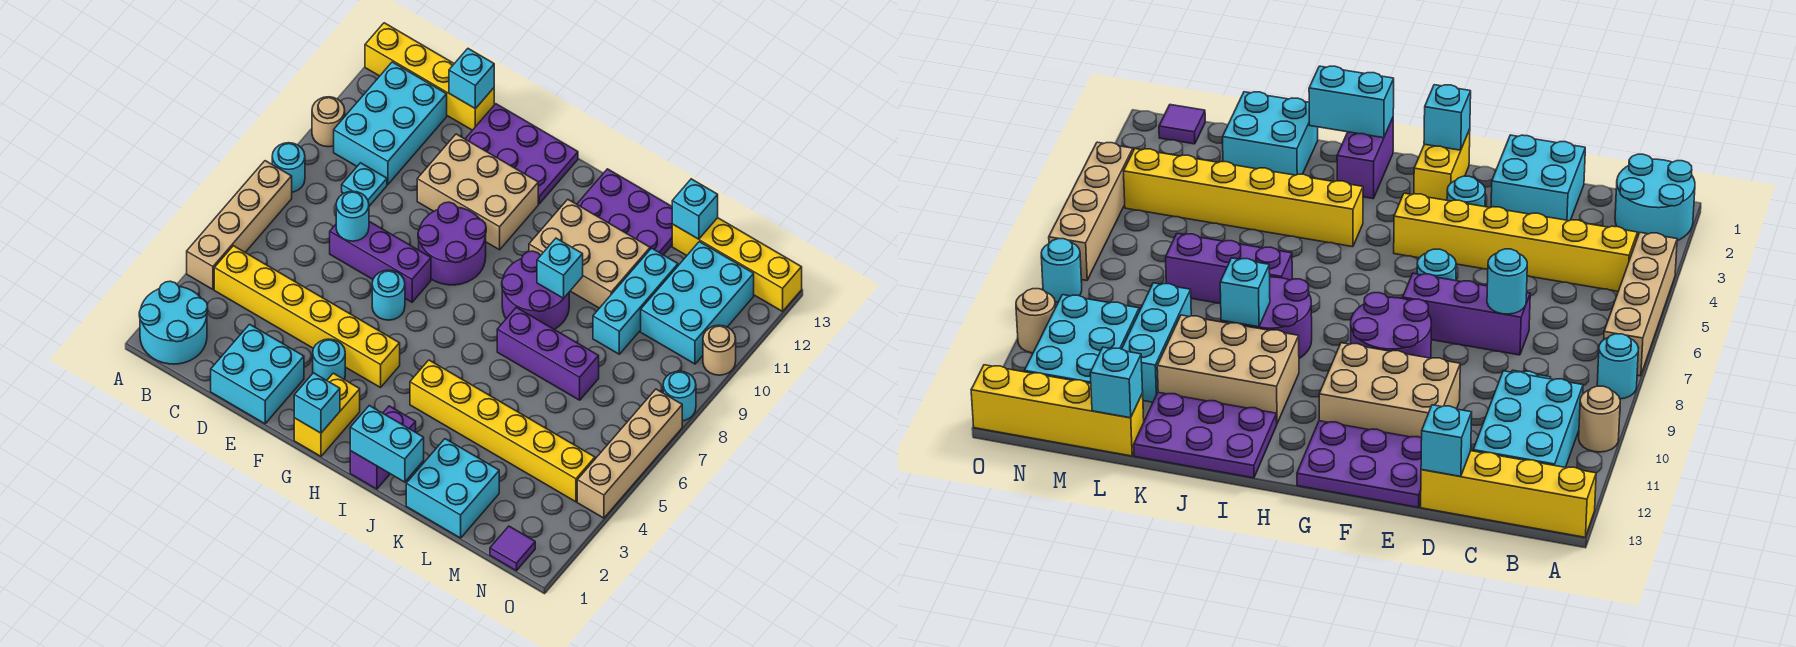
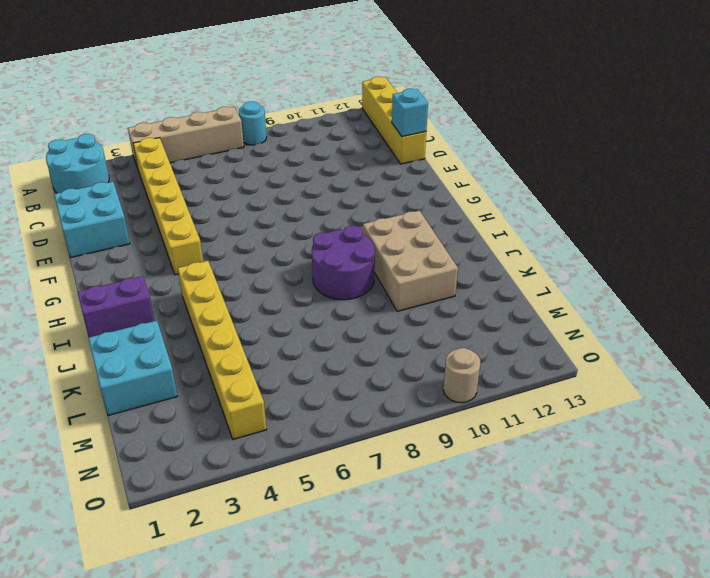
none -> tan 1x1 round brick [312,97,345,147]
none -> cyan 2x3 brick [334,62,447,184]
none -> cyan 1x1 plate [342,163,387,206]
none -> purple 1x3 brick [330,222,431,302]

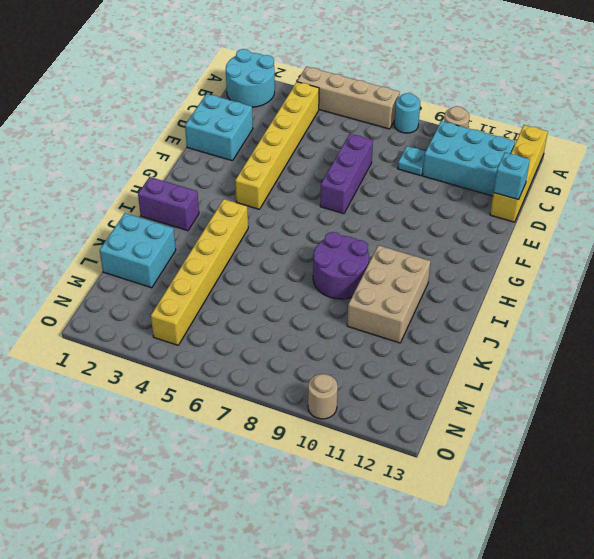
none -> tan 2x3 brick [417,134,538,250]
none -> purple 2x3 plate [465,104,578,204]
none -> cyan 1x1 round brick [313,339,345,380]
none -> cyan 1x1 round brick [372,270,405,320]

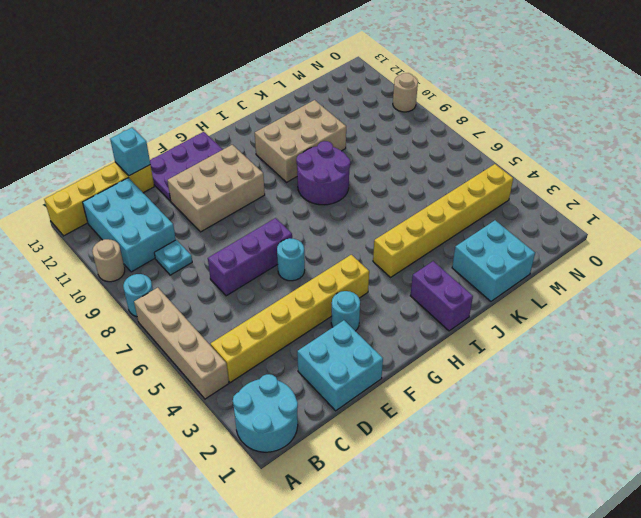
none -> purple 2x2 round brick [418,202,486,285]
none -> yellow 1x2 brick [294,373,360,456]
none -> purple 2x3 plate [577,169,672,255]
none -> purple 1x3 brick [497,307,599,400]

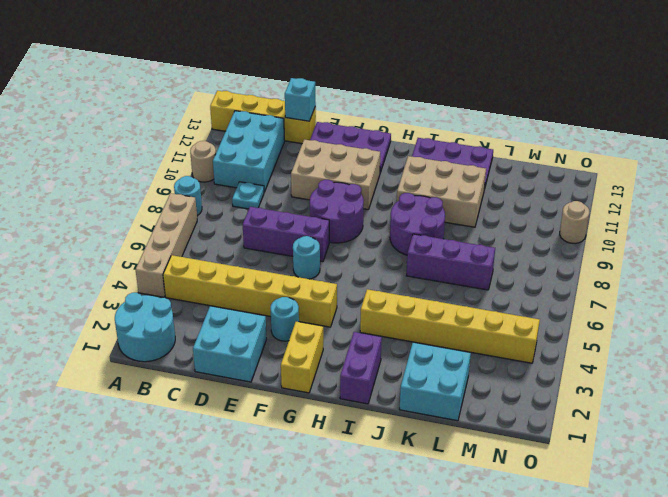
none -> cyan 1x3 brick [593,248,678,354]
none -> yellow 1x4 brick [672,218,802,311]
none -> cyan 2x3 brick [641,242,754,364]
none -> purple 1x1 tile [490,526,535,571]

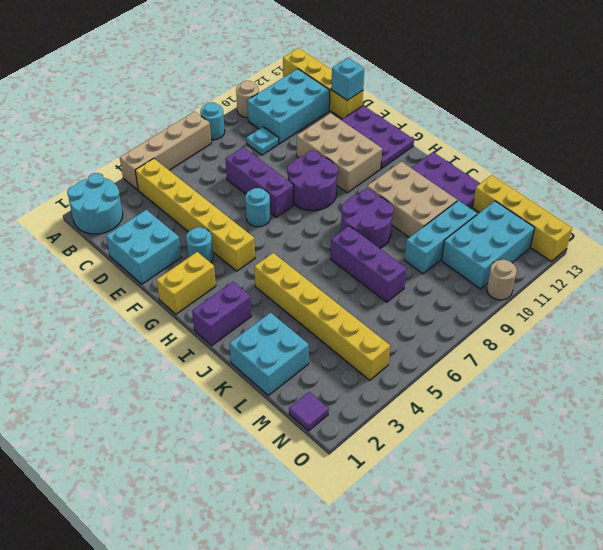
none -> tan 1x4 brick [577,389,682,518]
none -> cyan 1x1 round brick [663,371,696,421]
none -> cyan 1x1 round brick [336,191,369,241]
none -> cyan 1x1 brick [294,373,340,433]

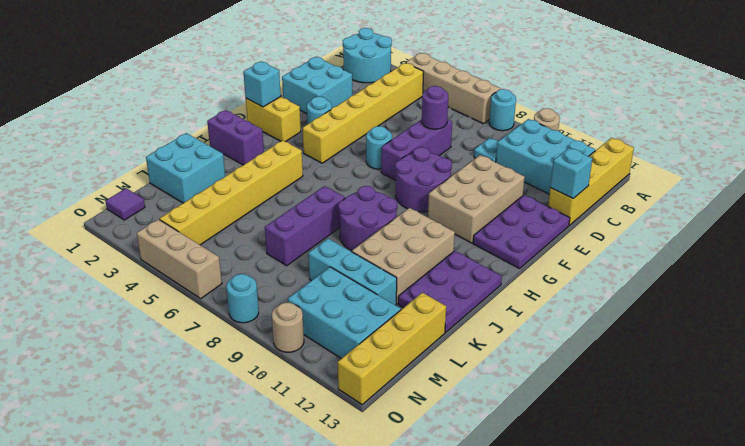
purple 1x1 round brick [422,86,448,129] -> cyan 1x1 round brick [336,191,369,241]
tan 1x3 brick [137,219,222,299] -> tan 1x4 brick [577,389,682,518]
none -> cyan 1x2 brick [350,406,424,482]
none -> cyan 1x1 brick [537,238,583,298]
none -> cyan 1x1 brick [672,179,718,239]

